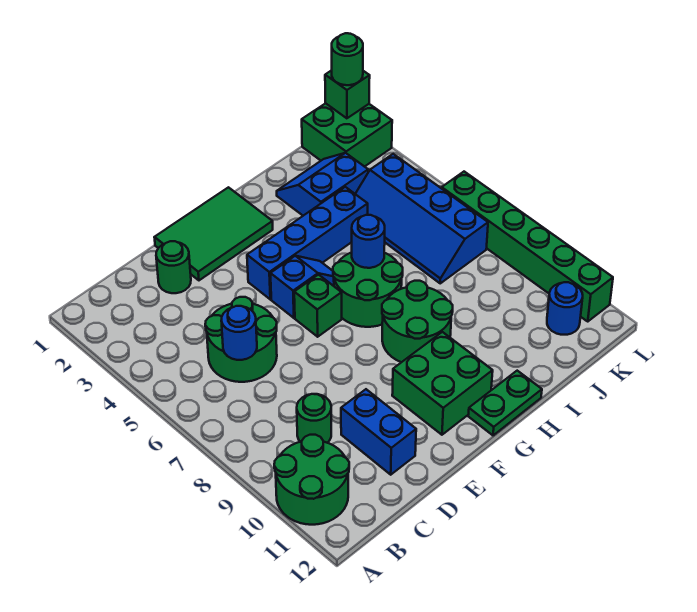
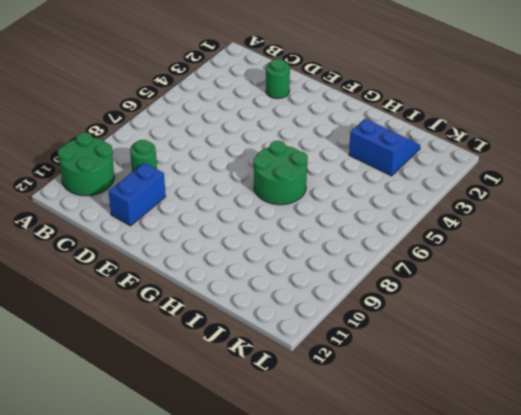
none -> green 2x2 round brick [205,297,277,382]
none -> green 2x3 tile [154,187,273,280]
none -> blue 1x4 brick [247,187,368,299]

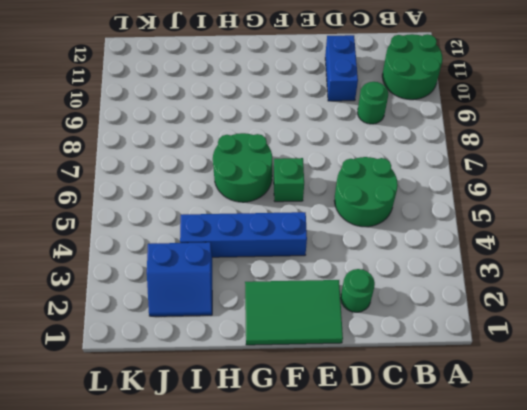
none -> blue 1x2 slope [271,256,334,318]
none -> green 2x2 brick [392,332,493,435]
none -> green 2x2 round brick [382,281,453,362]

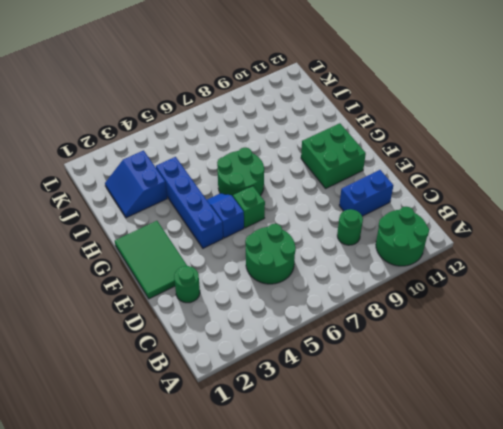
none -> green 2x2 round brick [382,281,453,362]
none -> green 1x2 plate [468,371,542,435]
none -> blue 2x4 slope [356,154,488,283]

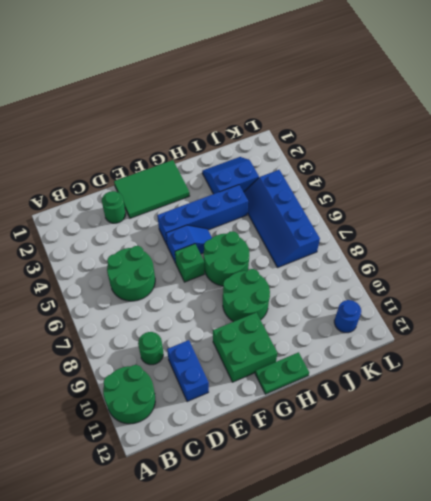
none -> green 2x2 brick [302,103,392,167]
none -> green 1x6 brick [442,172,613,321]
none -> blue 1x1 round brick [221,306,257,360]

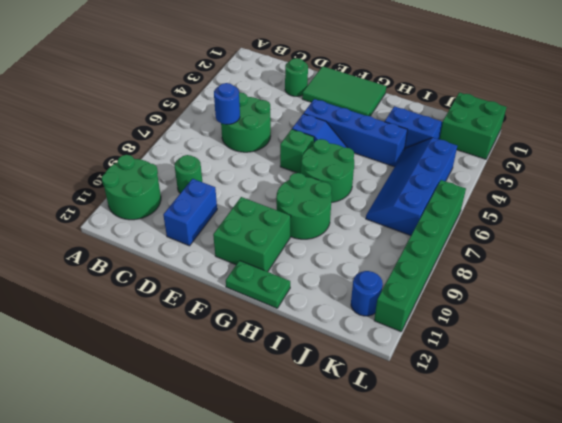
none -> blue 1x1 round brick [352,215,385,268]
none -> green 1x1 brick [325,70,370,118]
none -> green 1x1 round brick [332,33,363,85]

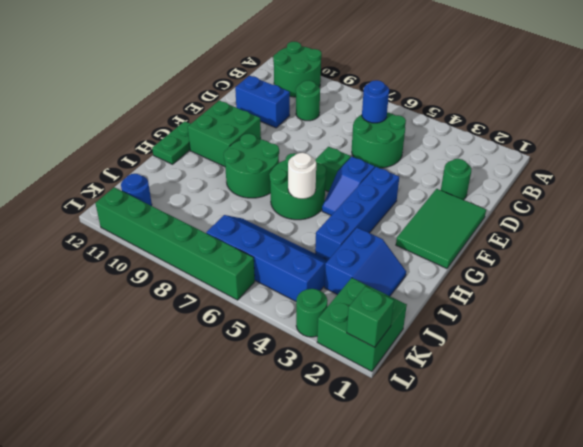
white 1x1 round brick [288,153,316,199] -> blue 1x1 round brick [352,215,385,268]
green 1x1 round brick [296,289,327,337] -> green 1x1 round brick moved to [332,33,363,85]

